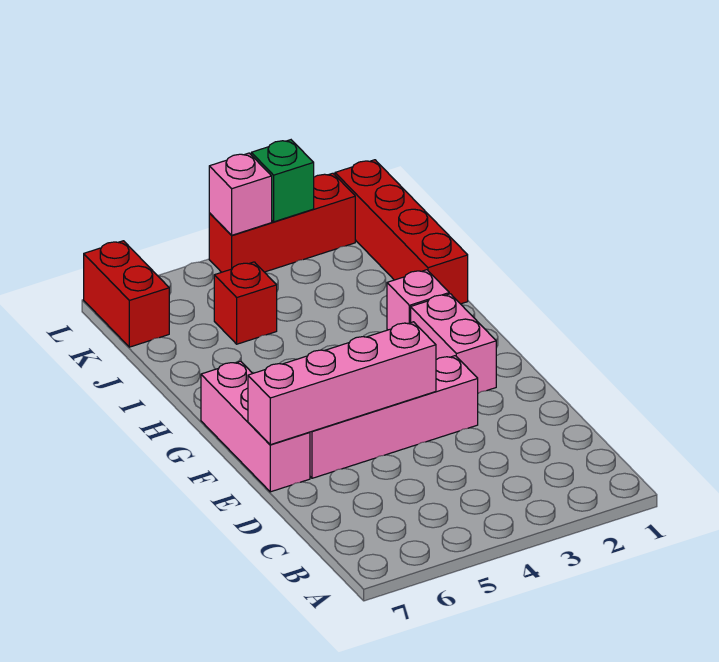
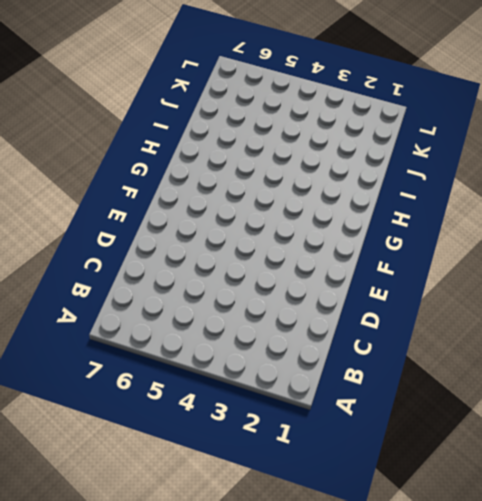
none -> pink 1x4 brick [310,356,478,478]
none -> pink 1x3 brick [201,361,310,492]

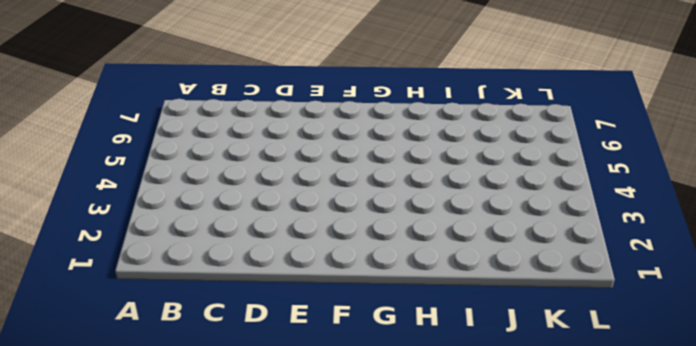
none -> pink 1x4 brick [310,356,478,478]
none -> pink 1x3 brick [201,361,310,492]

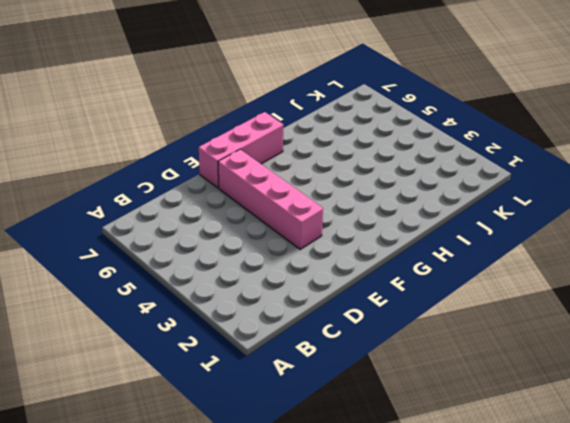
none -> pink 1x2 brick [411,294,496,393]
none -> pink 1x1 brick [387,270,449,330]

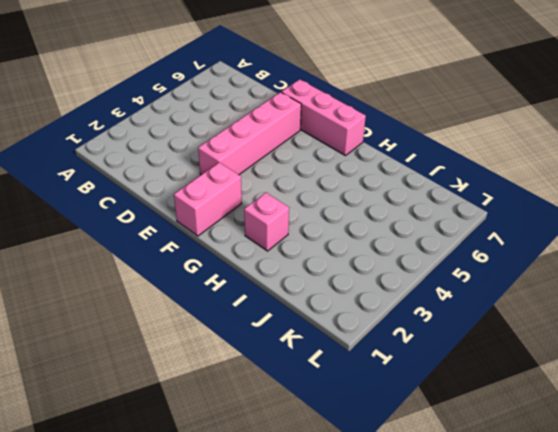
pink 1x2 brick [174,162,242,236] -> pink 1x2 brick turned to [411,294,496,393]
none -> red 1x4 brick [335,160,468,304]
none -> red 1x1 brick [214,262,277,344]

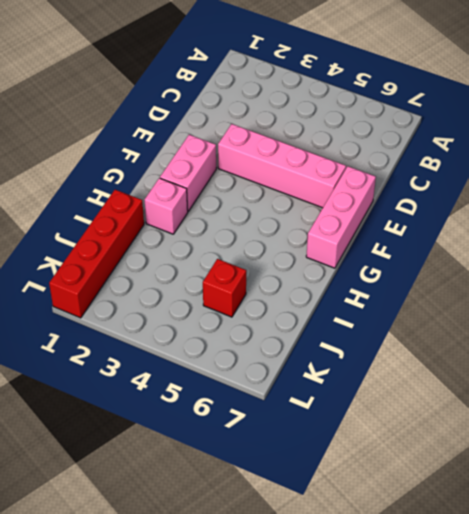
none -> red 1x2 brick [84,241,169,347]
none -> red 1x3 brick [209,173,355,272]

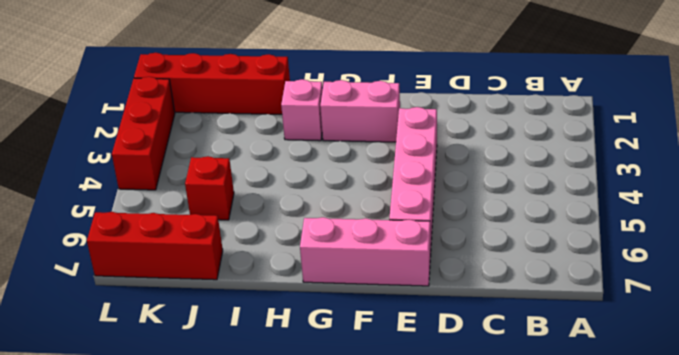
red 1x3 brick [87,212,223,280] -> red 1x2 brick [84,241,169,347]
none -> pink 1x4 brick [248,322,436,445]
none -> green 1x1 brick [251,140,314,222]

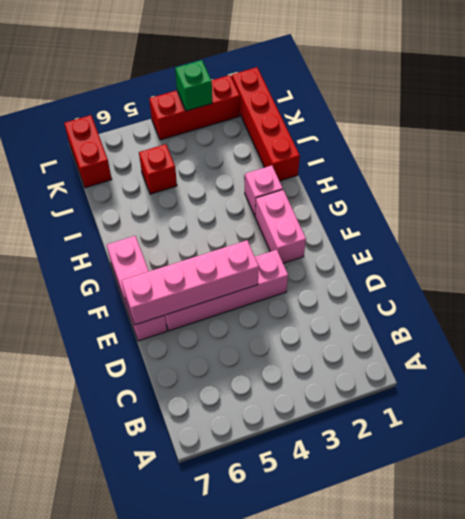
none -> pink 1x1 brick [209,153,272,235]

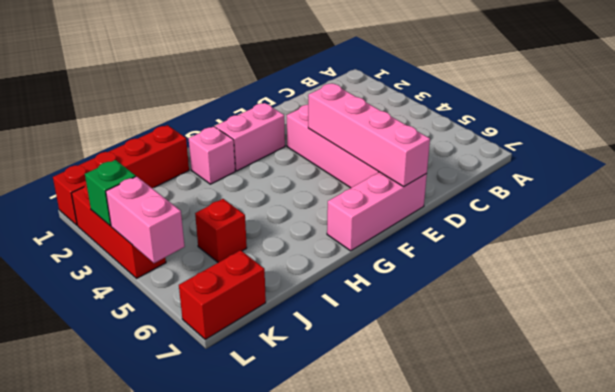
pink 1x2 brick [106,176,185,263] -> pink 1x1 brick [209,153,272,235]

